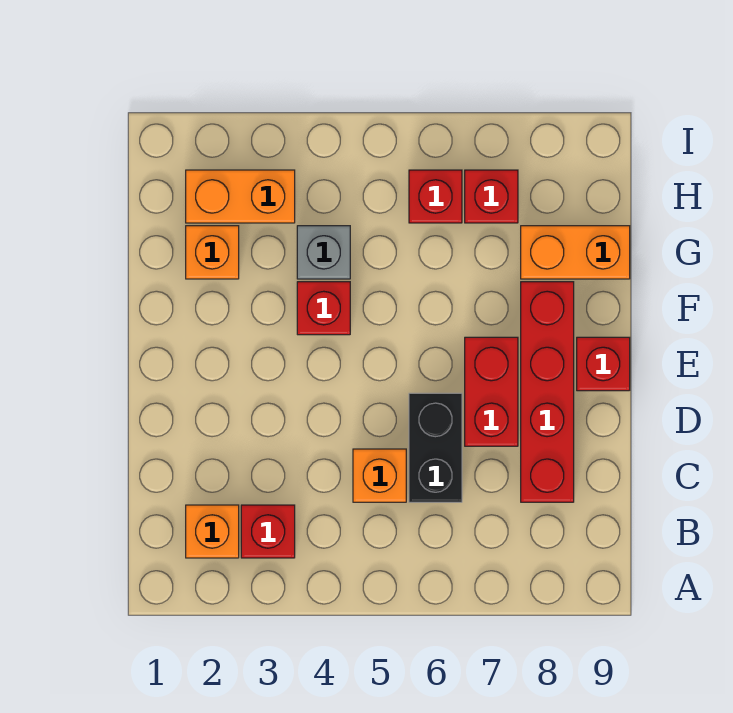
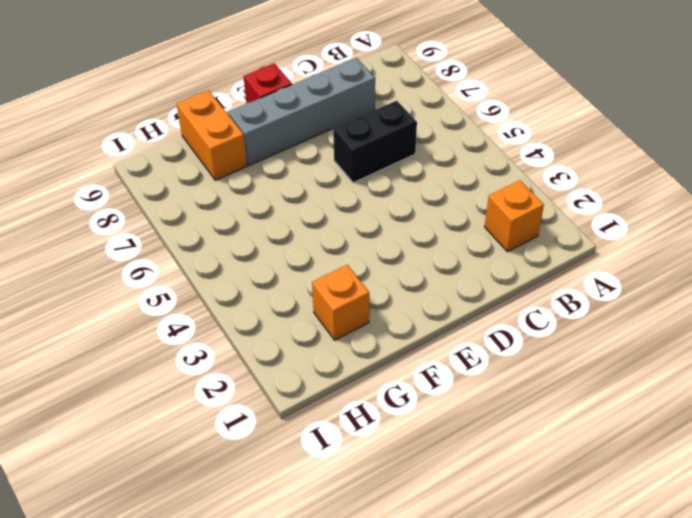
grey 1x4 brick [228,58,375,165] -> red 1x4 brick [521,282,574,502]
none -> red 1x1 brick [241,505,295,558]
none -> orange 1x1 brick [353,449,406,502]
none -> red 1x2 brick [465,337,518,446]

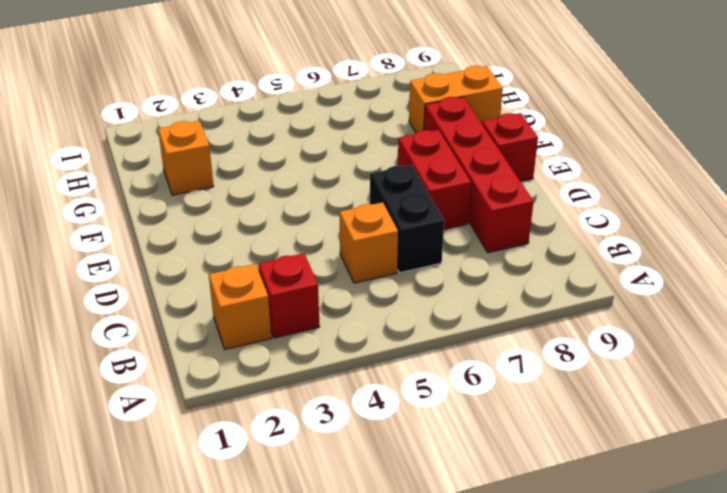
none -> red 1x1 brick [297,282,350,335]
none -> grey 1x1 brick [297,226,350,279]
none -> orange 1x2 brick [186,170,295,223]

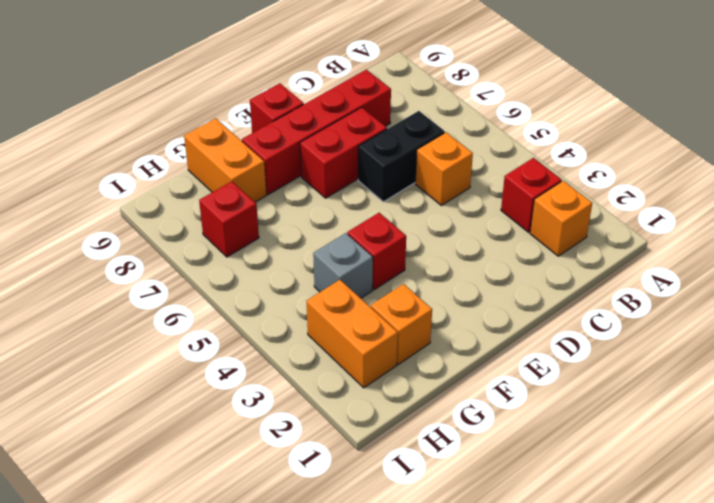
none -> red 1x1 brick [409,170,462,223]

